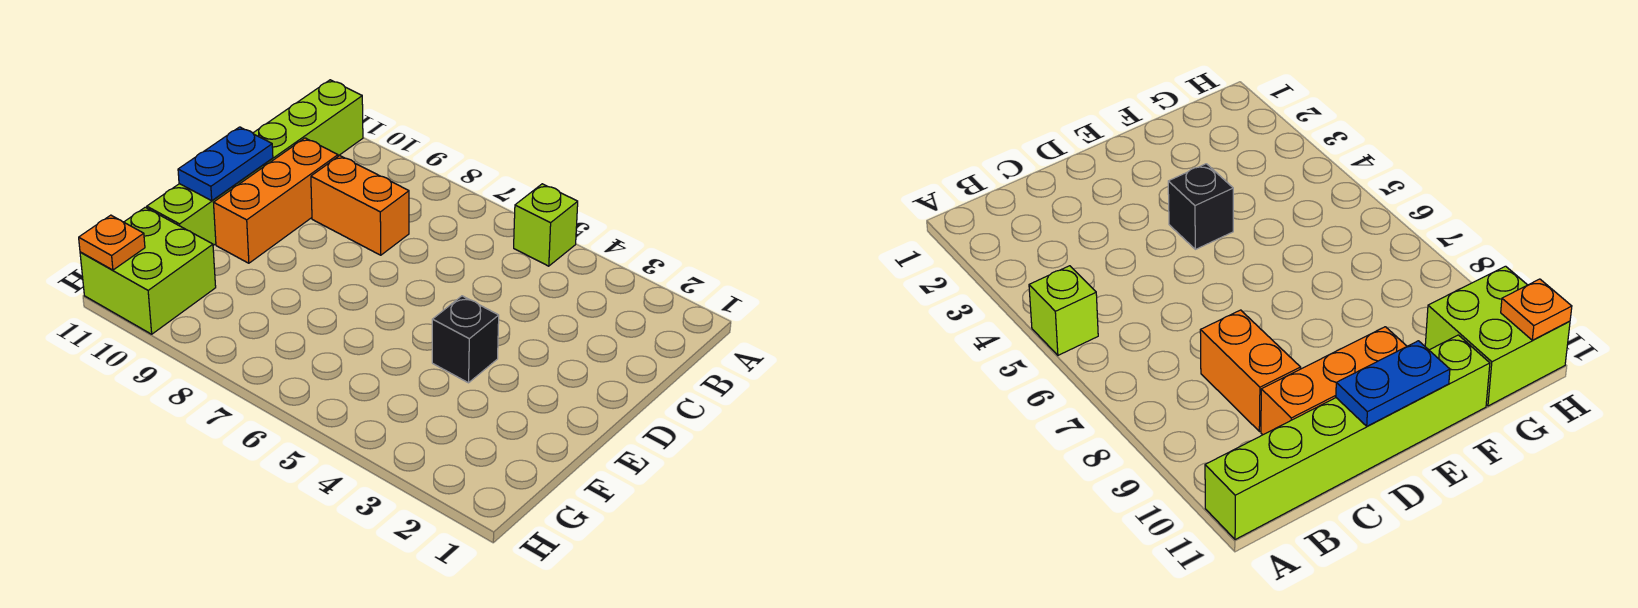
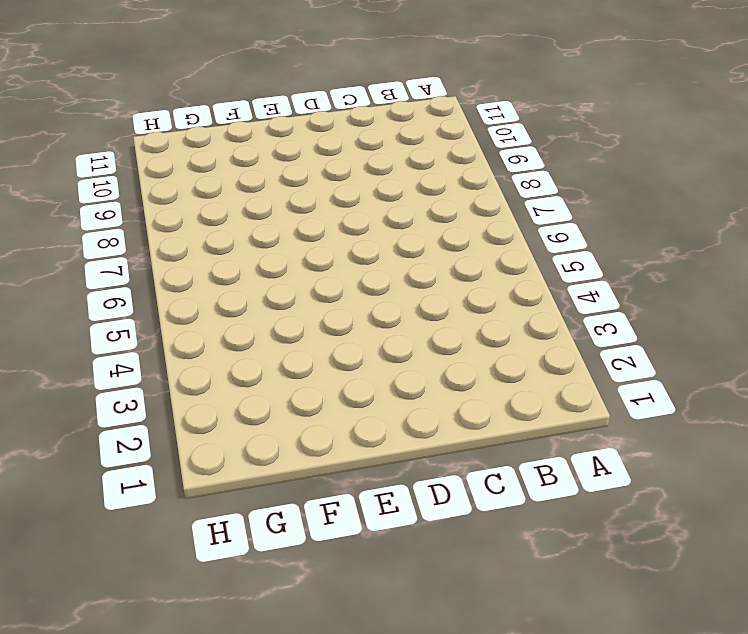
none -> lime 1x1 brick [514,184,578,266]
none -> lime 1x6 brick [147,80,363,245]

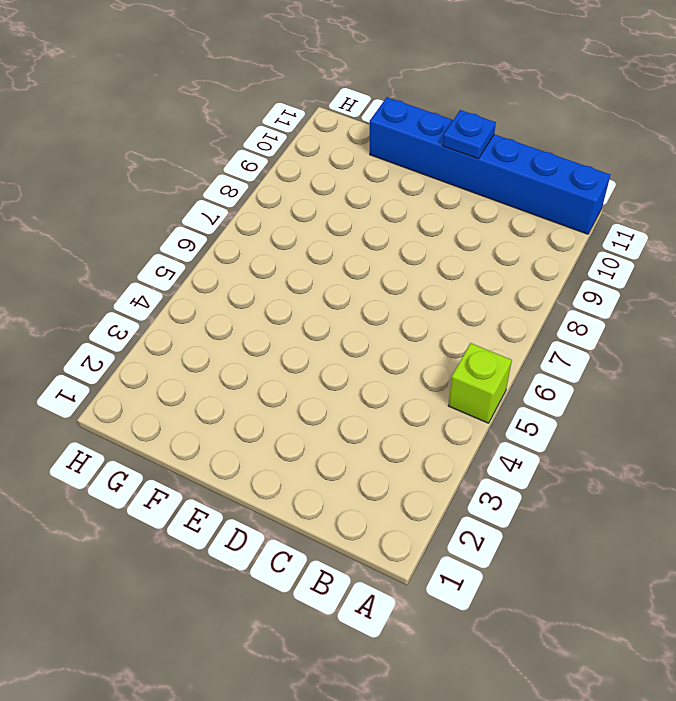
blue 1x6 brick [370,97,610,234] -> lime 1x6 brick [147,80,363,245]
blue 1x1 plate [443,110,496,159] -> blue 1x2 plate [178,127,273,201]
none -> orange 1x2 brick [311,156,409,255]
none -> orange 1x3 brick [214,138,338,263]

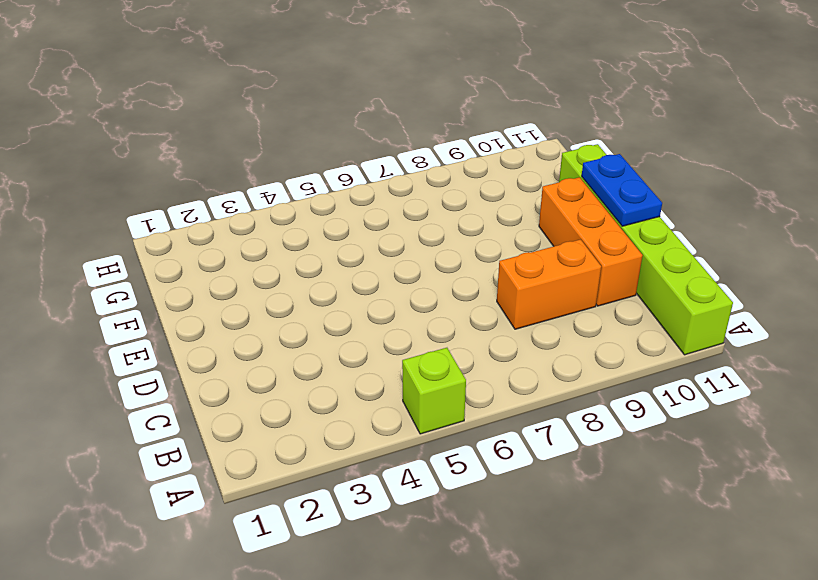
none -> black 1x1 brick [432,296,499,383]
none -> lime 2x2 brick [80,207,216,334]

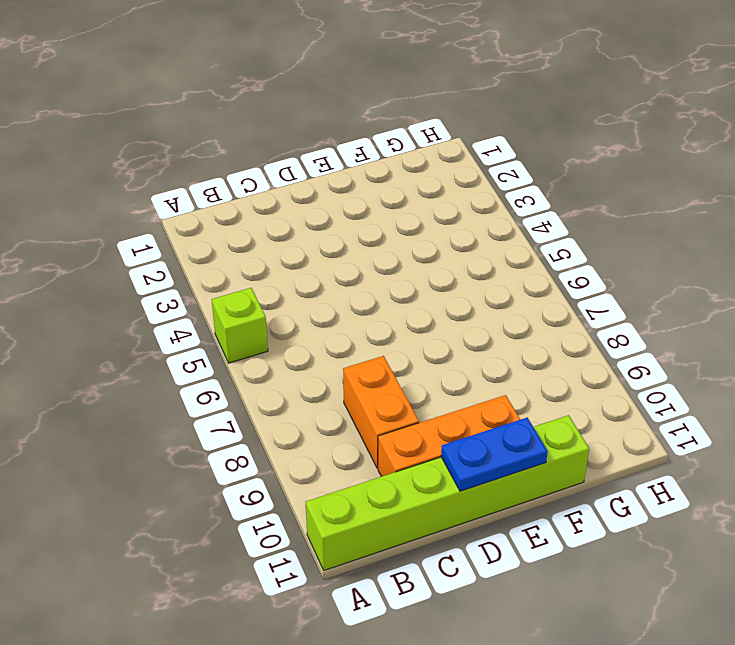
none -> black 1x1 brick [432,296,499,383]
none -> lime 2x2 brick [80,207,216,334]

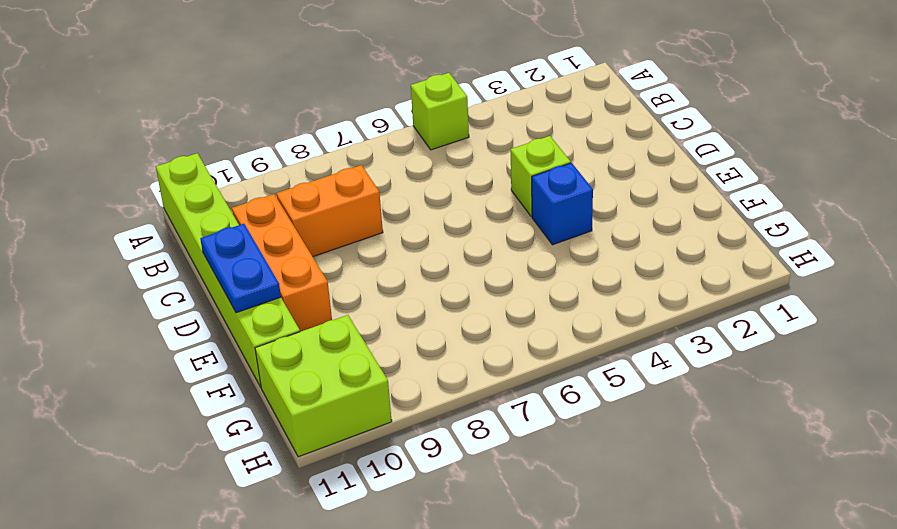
lime 1x1 brick [511,136,571,216] -> none
blue 1x1 brick [532,163,593,245] -> black 1x1 brick [432,296,499,383]
none -> orange 1x1 plate [79,215,145,270]

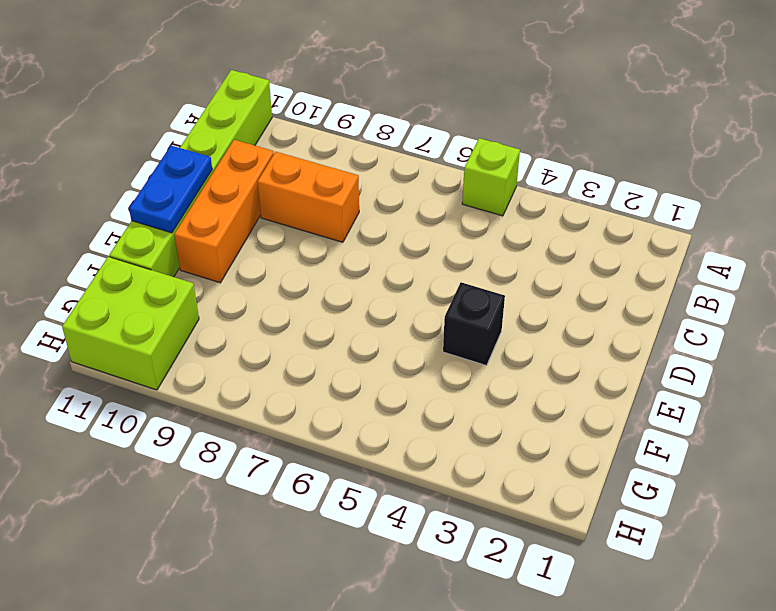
none -> orange 1x1 plate [79,215,145,270]

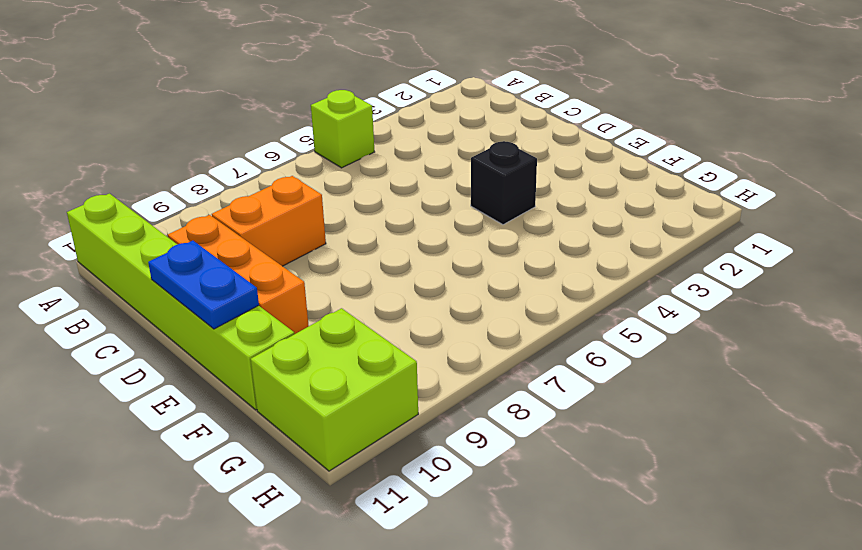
none -> orange 1x1 plate [79,215,145,270]

